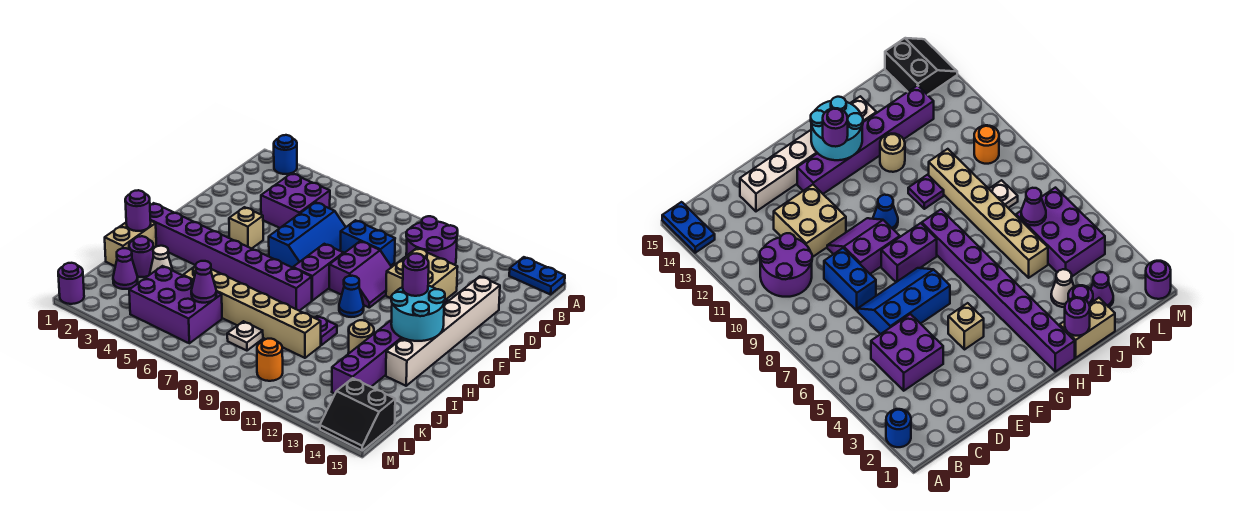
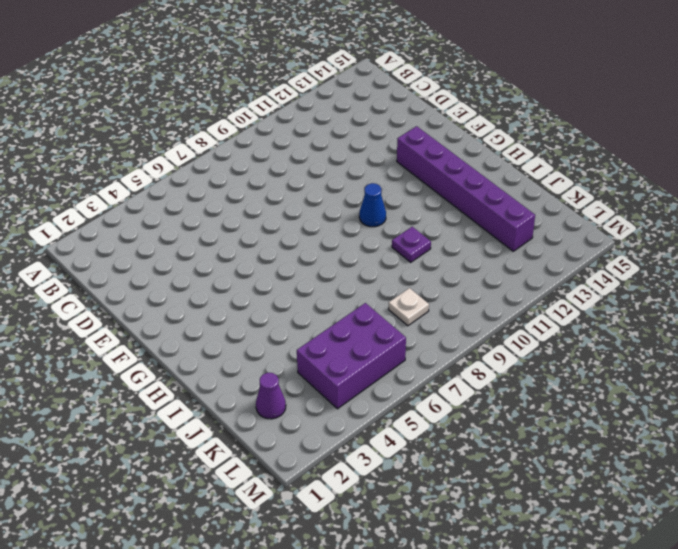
none -> blue 1x1 round brick [273,135,297,174]
none -> blue 1x2 plate [509,257,565,294]
none -> purple 2x2 round brick [406,216,458,265]
none -> purple 2x2 brick [261,173,330,228]

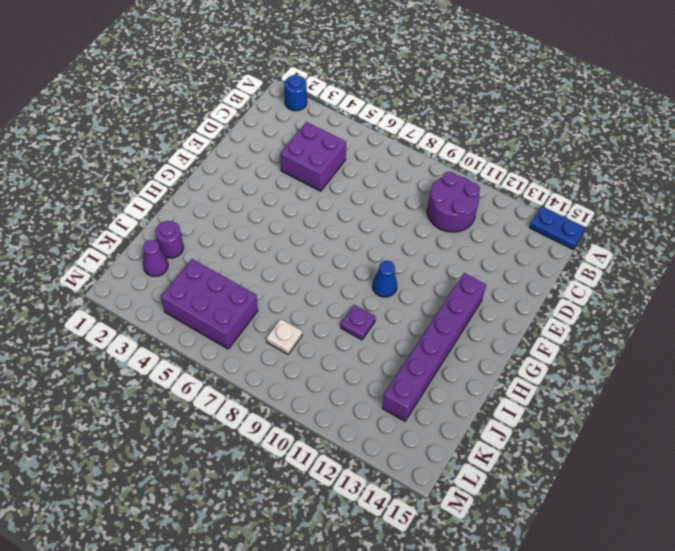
none -> blue 2x3 slope [269,202,346,268]
none -> blue 1x2 brick [340,220,395,265]
none -> tan 2x2 brick [386,248,458,299]
none -> white 1x6 brick [386,276,500,386]

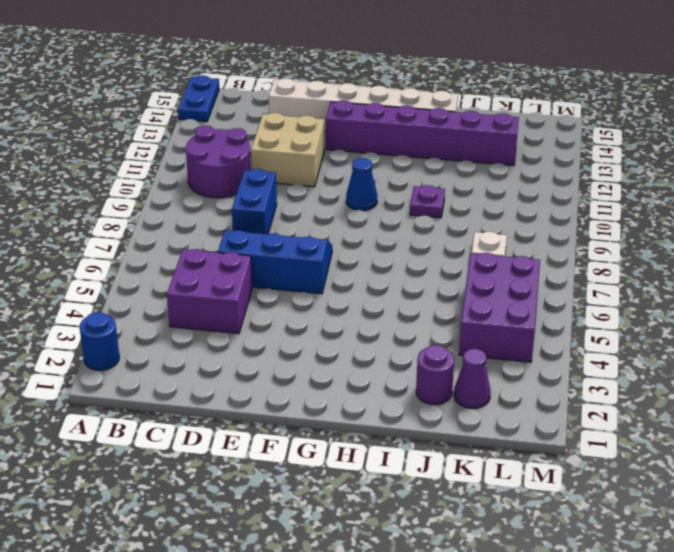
none -> purple 2x2 slope [329,241,391,308]
none -> tan 1x1 brick [229,207,263,249]
none -> purple 1x2 brick [293,244,344,301]
none -> purple 1x8 brick [150,203,312,311]

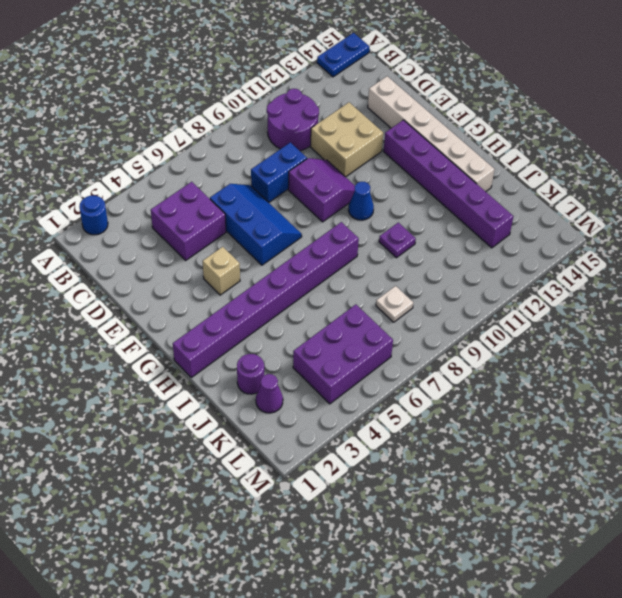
none -> purple 1x2 brick [293,244,344,301]
none -> tan 1x2 brick [105,221,156,266]
none -> tan 1x1 round brick [348,320,374,354]
none -> white 1x1 cone [149,246,172,275]

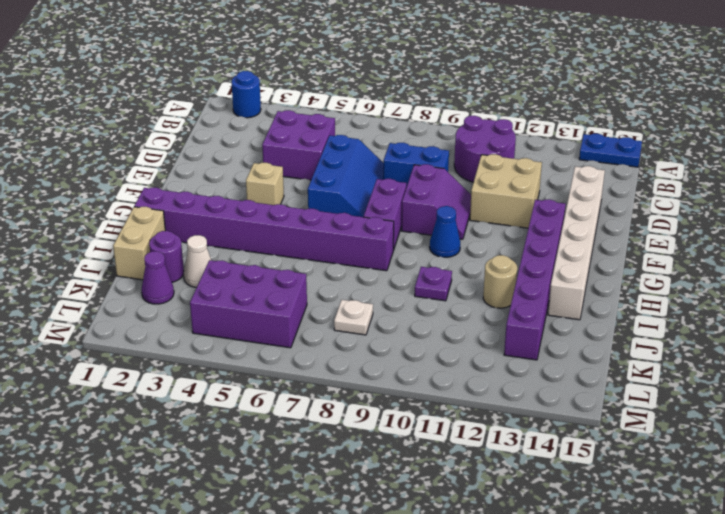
none -> tan 1x6 brick [183,266,321,358]
none -> orange 1x1 round brick [257,339,283,381]
none -> black 2x2 slope [320,378,395,450]
none -> purple 1x1 round brick [58,263,84,304]

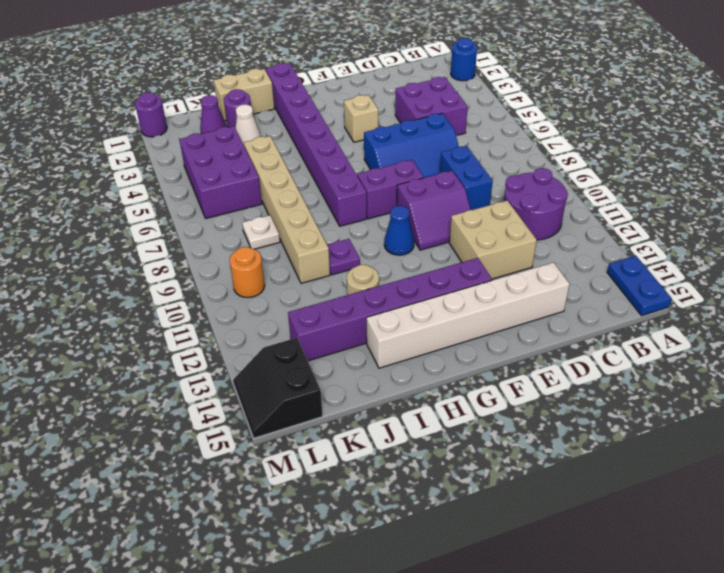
none -> cyan 2x2 round brick [391,286,445,341]
none -> purple 1x1 round brick [125,190,151,231]
none -> purple 1x1 cone [191,261,216,303]
none -> purple 1x1 round brick [403,254,429,296]

